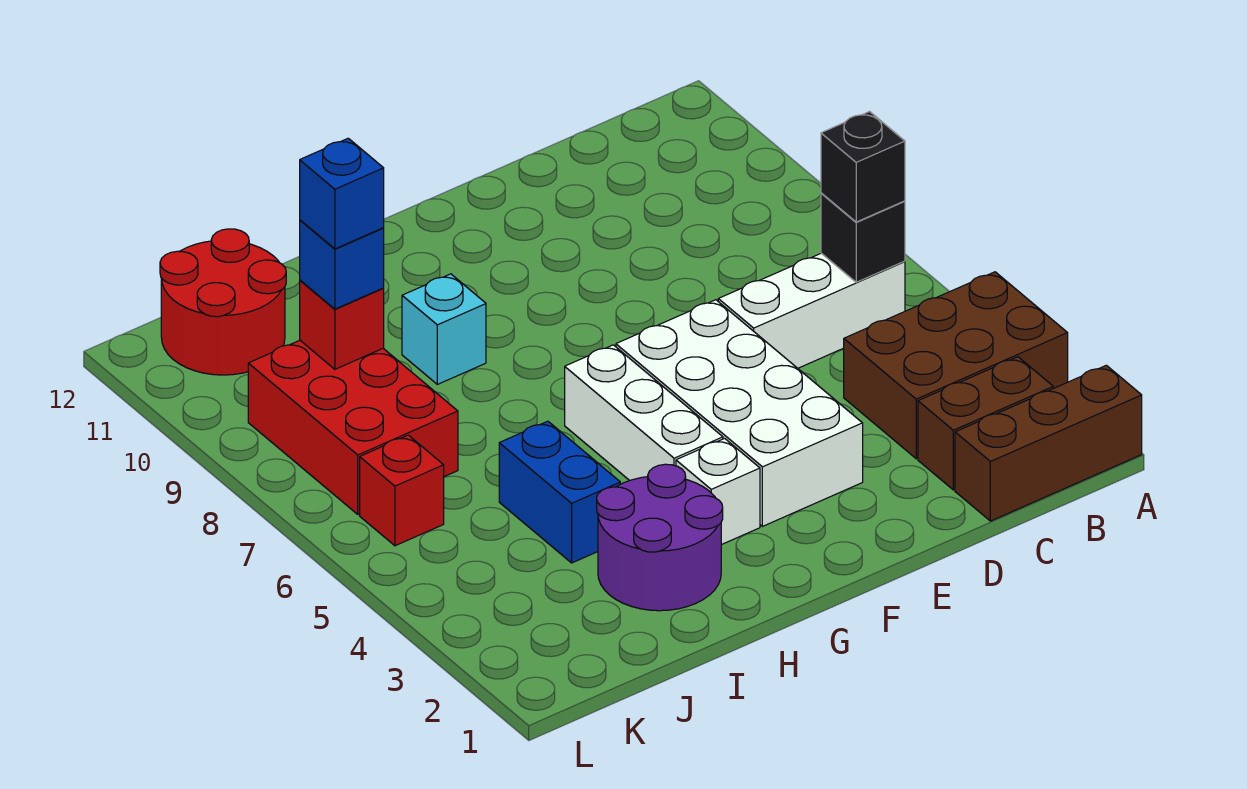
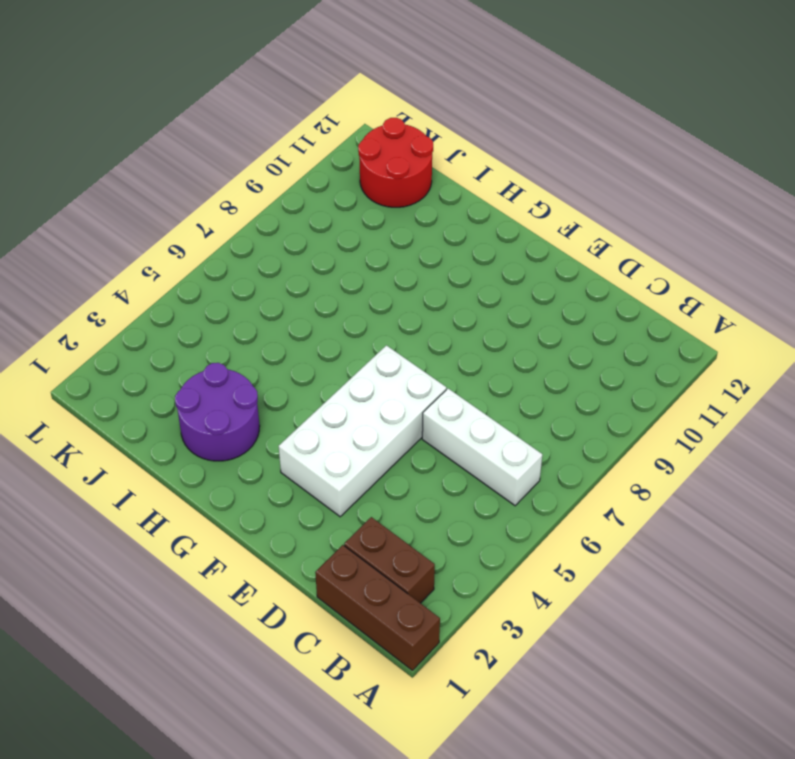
none -> brown 2x3 brick [844,272,1068,459]
none -> white 1x1 brick [676,438,760,545]
none -> white 1x3 brick [565,345,723,481]

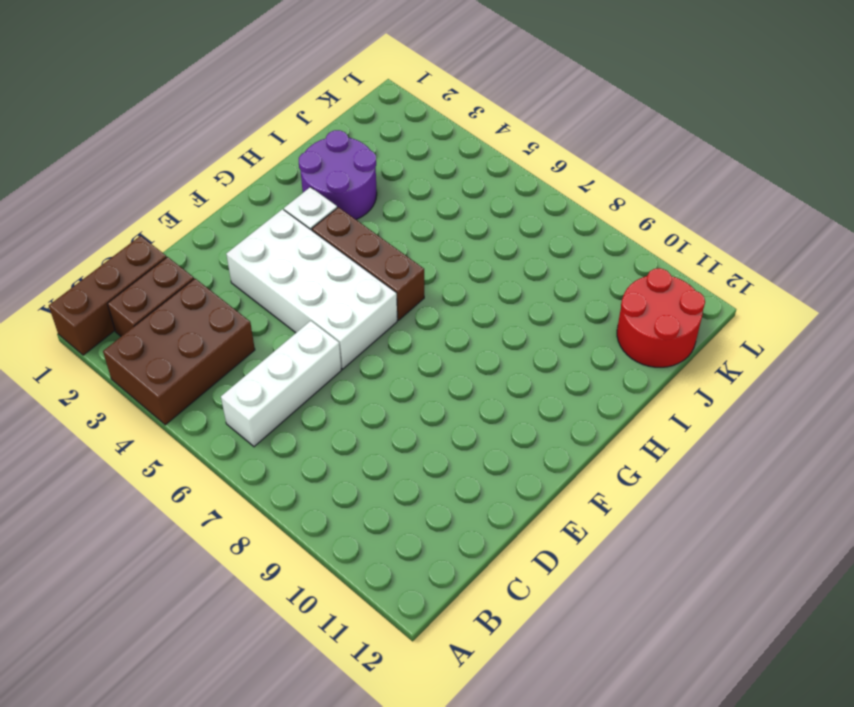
brown 1x3 brick [312,207,424,320] -> white 1x3 brick [565,345,723,481]
none -> cyan 1x1 brick [402,274,486,384]
none -> blue 1x2 brick [499,421,620,563]
none -> red 2x3 brick [248,340,458,514]

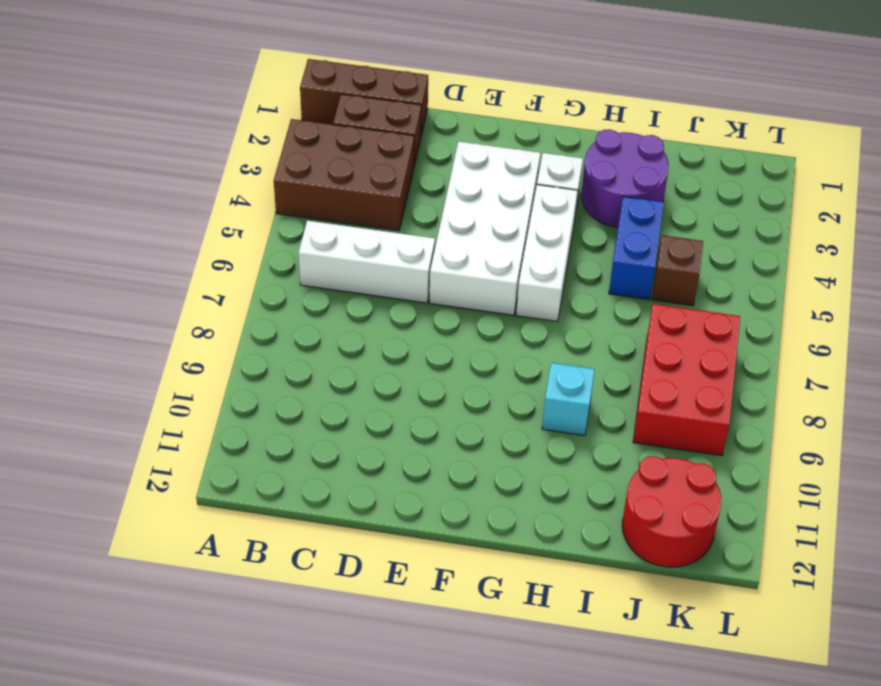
brown 1x1 brick [652,235,703,306] -> none
none -> red 1x1 brick [360,435,444,546]
none -> black 1x1 brick [821,193,905,282]
none -> red 1x1 brick [300,280,384,369]

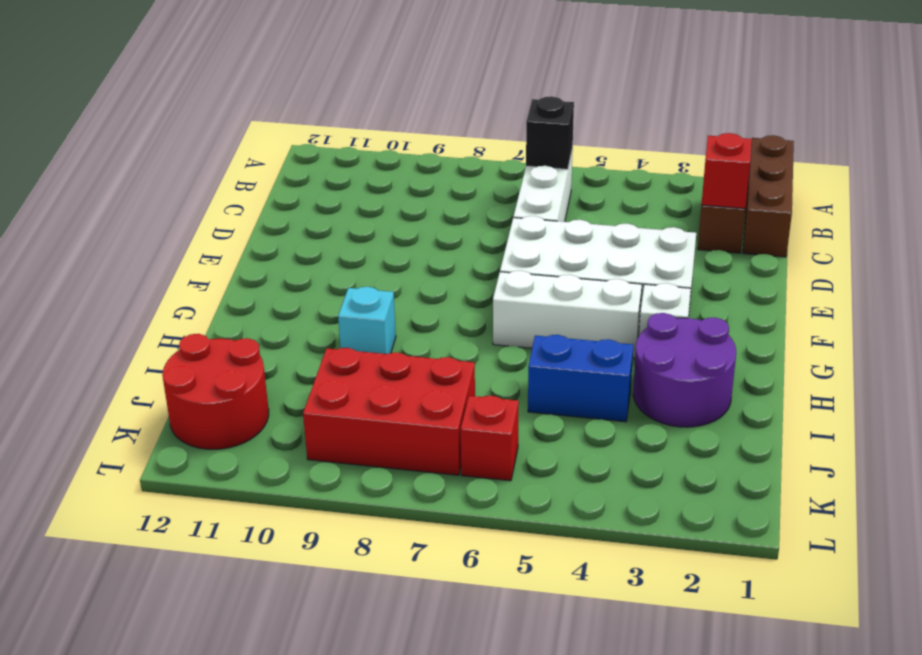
red 1x1 brick [702,133,752,208] -> red 1x1 brick moved to [300,280,384,369]
none -> brown 2x3 brick [844,272,1068,459]
none -> black 1x1 brick [821,112,905,222]
none -> blue 1x1 brick [300,220,384,309]

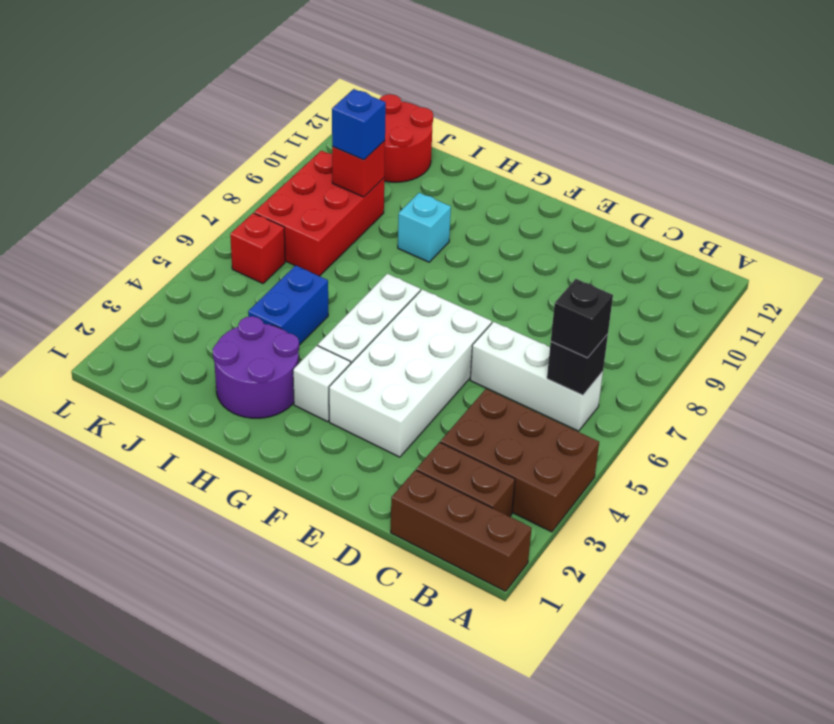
none -> blue 1x1 brick [300,138,384,249]

